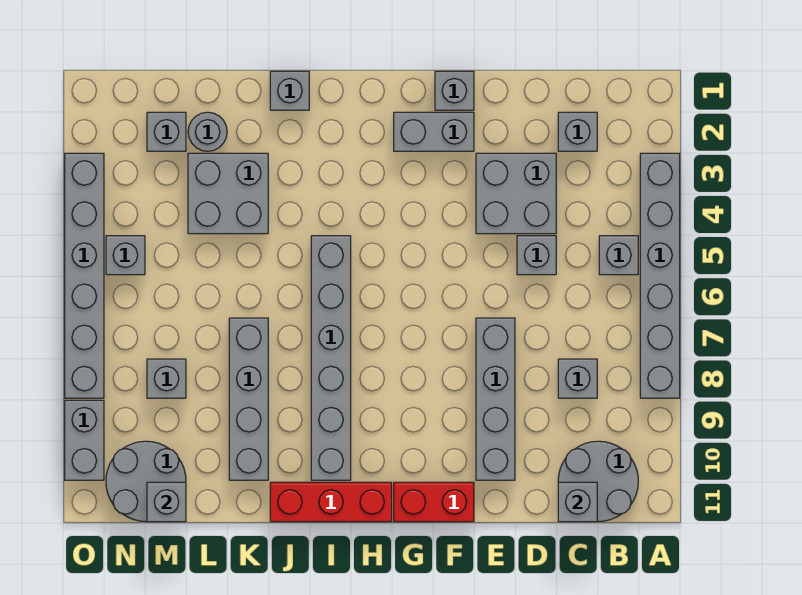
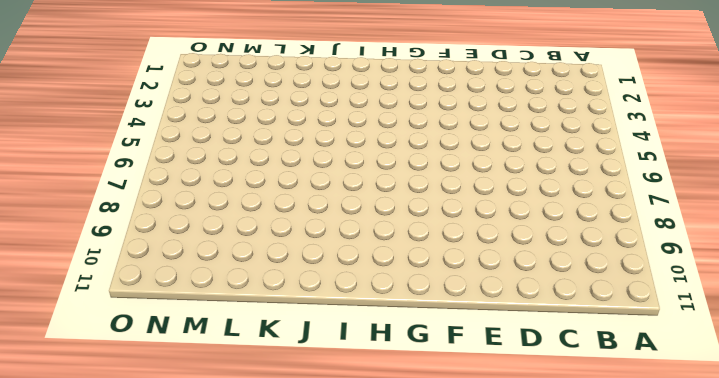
none -> grey 1x6 brick [640,153,680,398]
none -> grey 1x1 brick [599,236,638,275]
none -> grey 2x2 round brick [558,441,638,522]

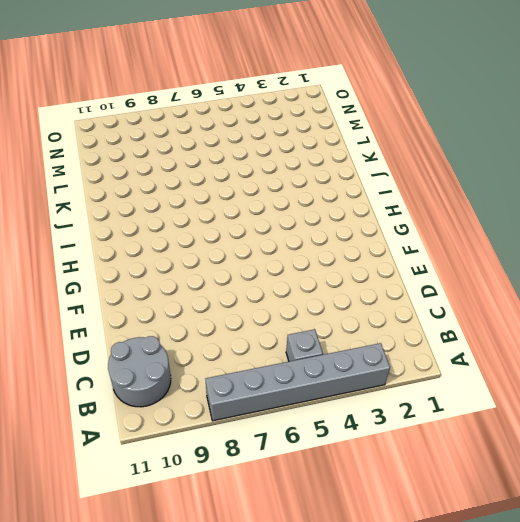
none -> grey 1x1 brick [558,112,597,151]
none -> grey 1x1 brick [558,359,597,398]
none -> grey 2x2 brick [476,153,556,234]

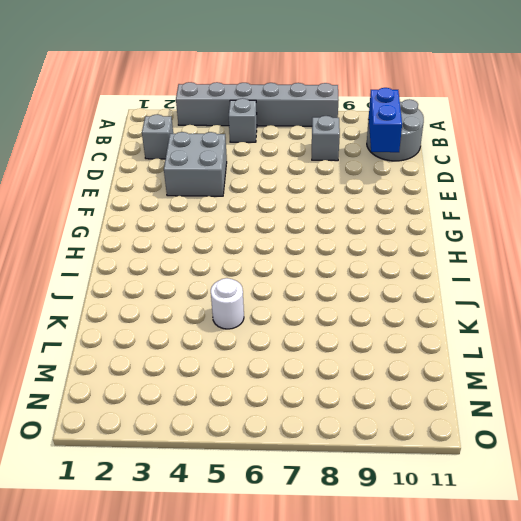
blue 1x2 brick [369,88,402,152] -> none
white 1x1 round brick [211,278,244,329] -> none
none -> grey 1x1 brick [517,236,556,275]
none -> grey 1x4 brick [476,318,515,480]
none -> grey 1x1 brick [435,71,474,110]

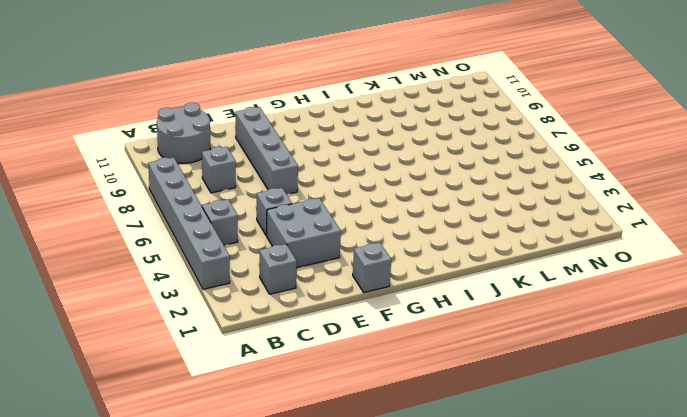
none -> grey 1x2 brick [394,112,474,151]
none -> red 1x2 brick [394,482,474,522]
none -> red 1x3 brick [270,482,392,522]

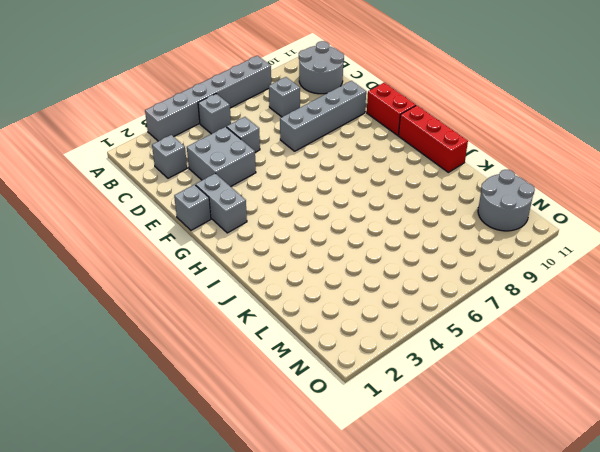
none -> grey 1x6 brick [311,236,351,480]
none -> grey 1x1 brick [270,71,309,110]
none -> grey 2x2 brick [188,153,268,234]

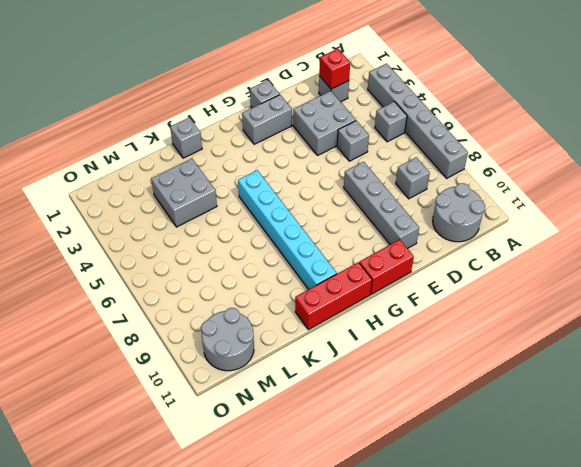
red 1x1 brick [319,49,350,89] -> none
cyan 1x6 brick [238,170,337,290] -> grey 1x6 brick [311,236,351,480]
none -> grey 1x4 brick [229,318,268,480]
none -> grey 1x1 round brick [188,112,227,151]
none -> grey 1x1 brick [147,112,186,151]

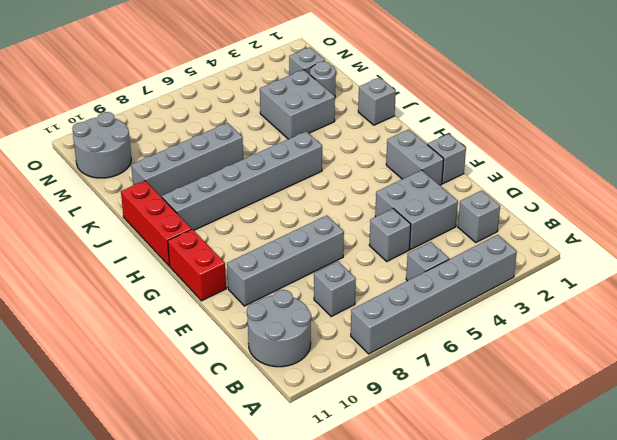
none -> grey 1x1 brick [147,359,186,398]
none -> grey 1x1 brick [106,236,145,275]
none -> grey 1x6 brick [65,153,104,398]

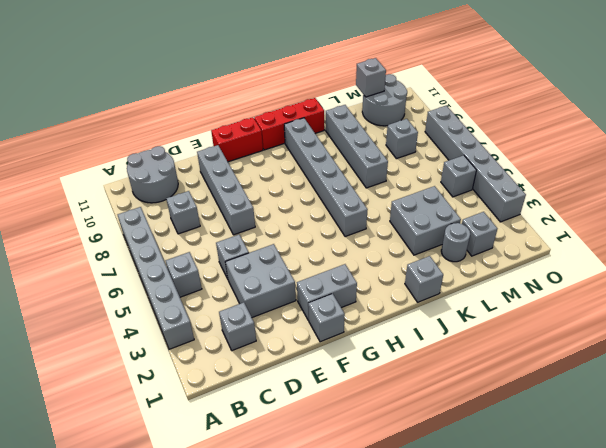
none -> grey 1x2 brick [65,400,104,480]
none -> grey 1x1 brick [558,482,597,522]

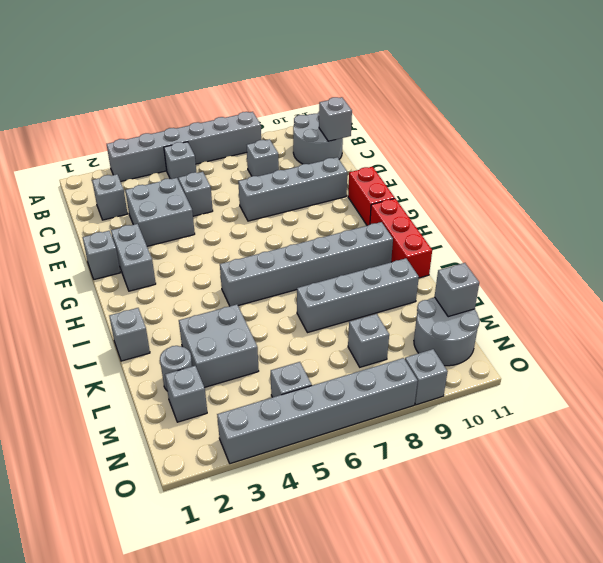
grey 1x1 brick [405,349,448,405] -> grey 1x2 brick [65,400,104,480]

